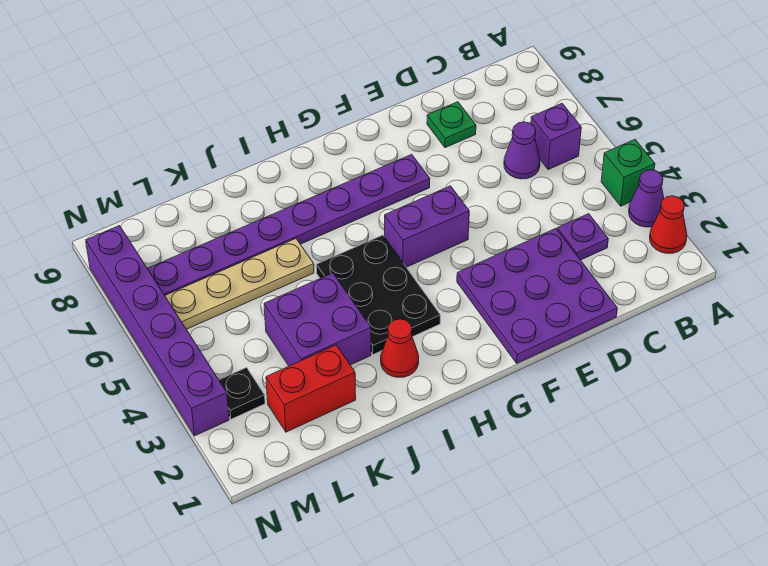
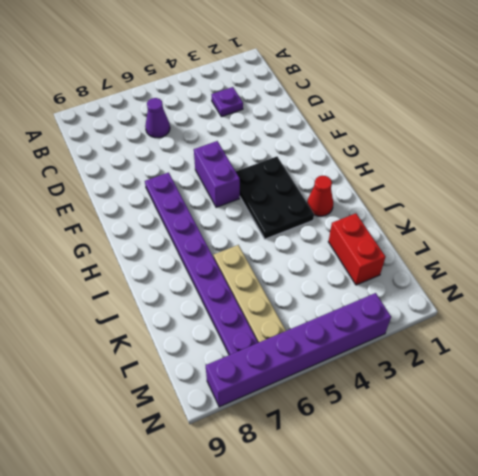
black 2x3 plate [236,157,314,239] -> black 2x3 plate turned to [316,235,440,354]
none -> red 1x1 cone [650,196,687,253]
none -> purple 1x1 cone [629,170,664,227]
none -> green 1x1 brick [601,139,655,206]

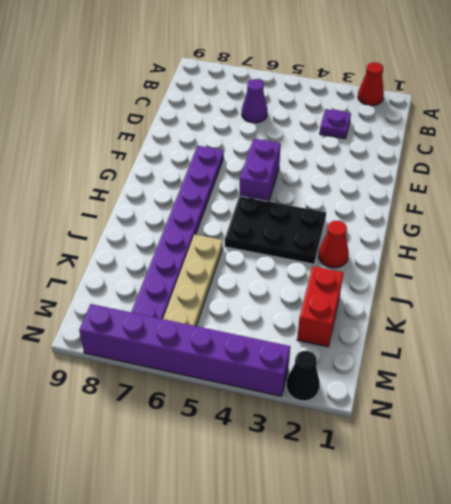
black 1x1 cone [286,351,320,401] -> none
none -> purple 1x1 cone [629,170,664,227]
none -> green 1x1 brick [601,139,655,206]
none -> purple 1x1 brick [531,104,581,169]

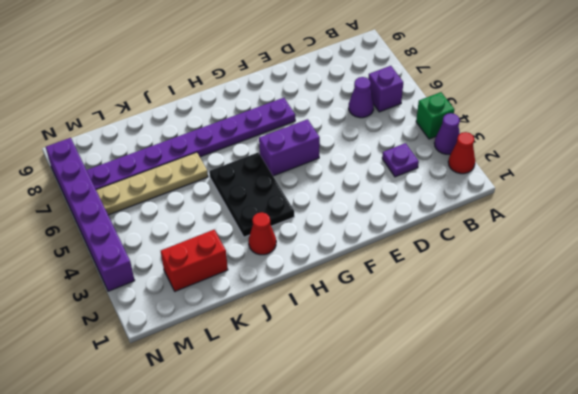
none -> purple 3x3 plate [457,229,617,363]
none -> green 1x1 plate [427,102,476,148]
none -> purple 2x2 brick [264,273,371,366]

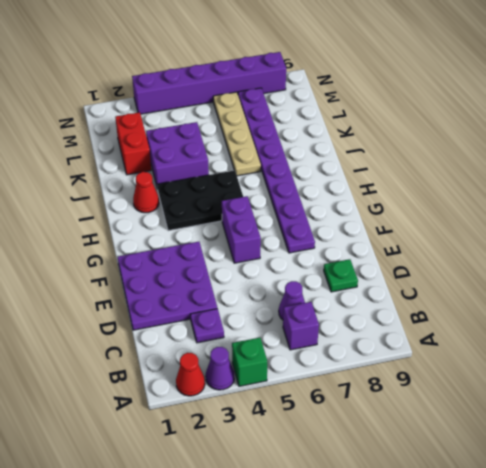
none -> black 1x1 plate [219,368,265,419]

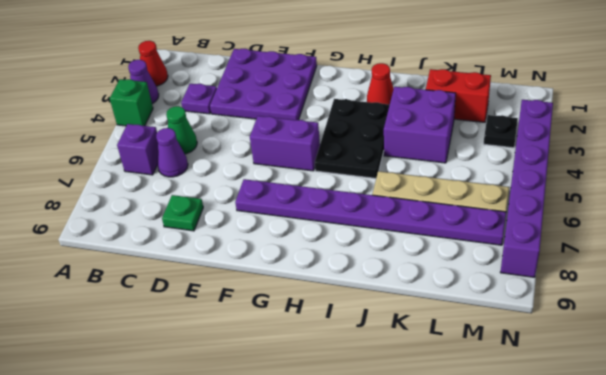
green 1x1 cone [166,106,197,154] -> none

